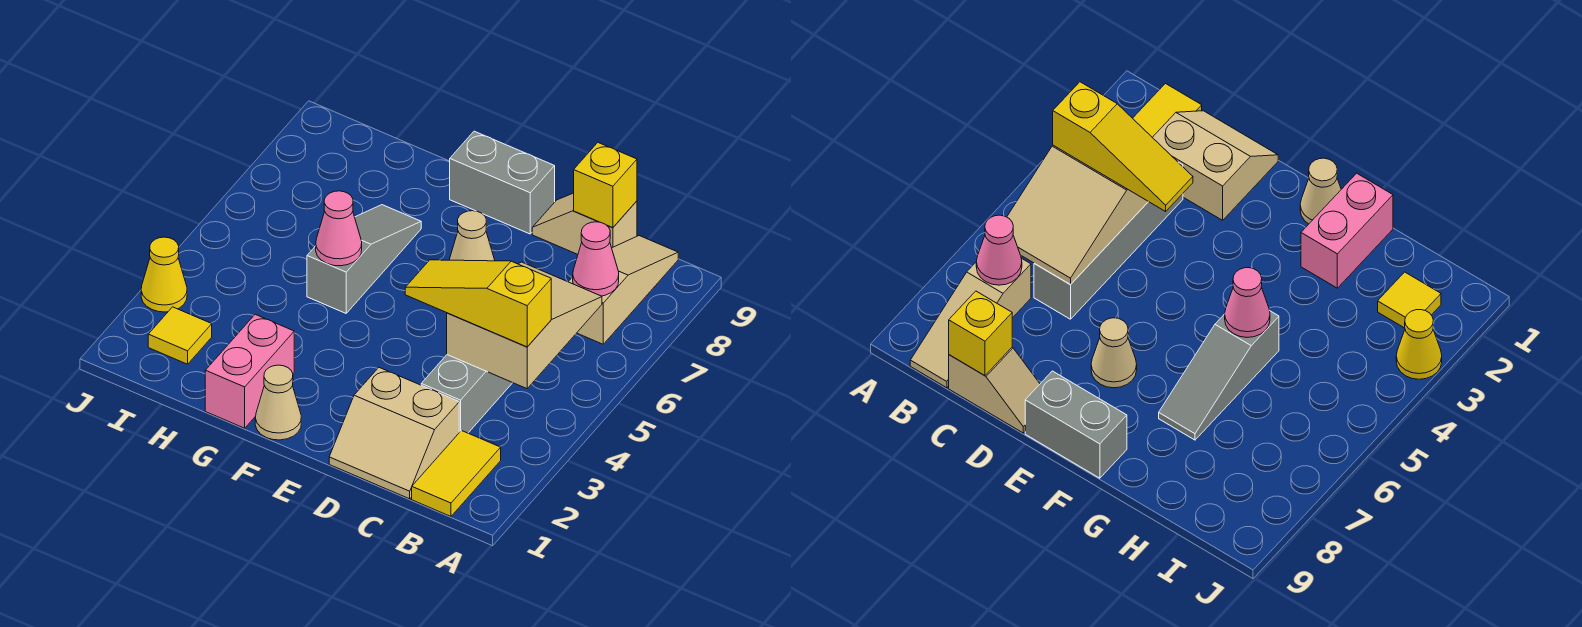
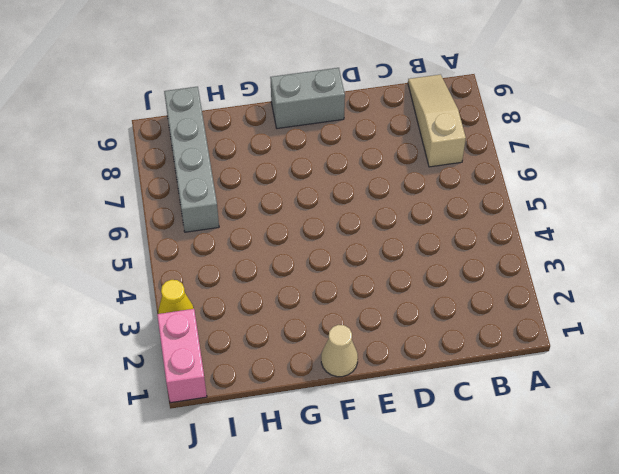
grey 1x4 brick [164,87,219,232] -> grey 1x4 brick moved to [421,355,512,433]
pink 1x2 brick [157,309,207,403] -> pink 1x2 brick moved to [205,314,294,428]
none -> yellow 1x2 tile [412,431,501,516]
none -> tan 2x2 slope [329,368,459,499]
none -> tan 1x2 slope [532,193,637,254]

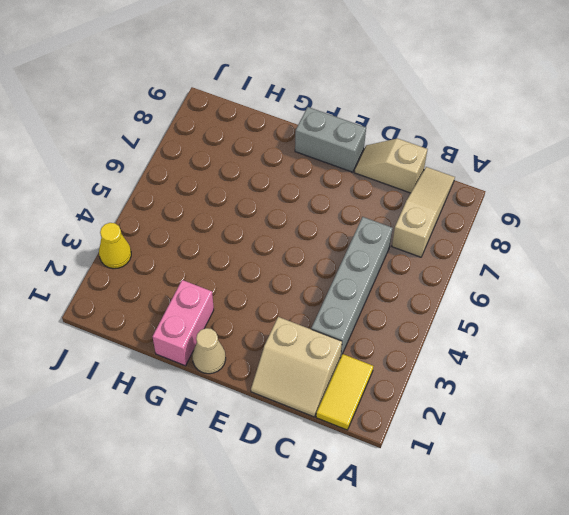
none -> tan 1x1 cone [450,211,495,261]
none -> grey 1x3 slope [307,205,421,313]
none -> yellow 1x1 tile [148,307,212,364]

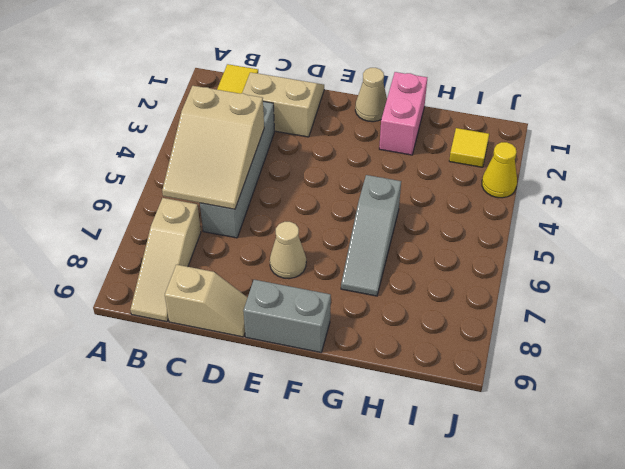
none -> pink 1x1 cone [573,222,619,296]
none -> yellow 1x1 brick [574,143,637,228]
none -> pink 1x1 cone [316,191,362,266]

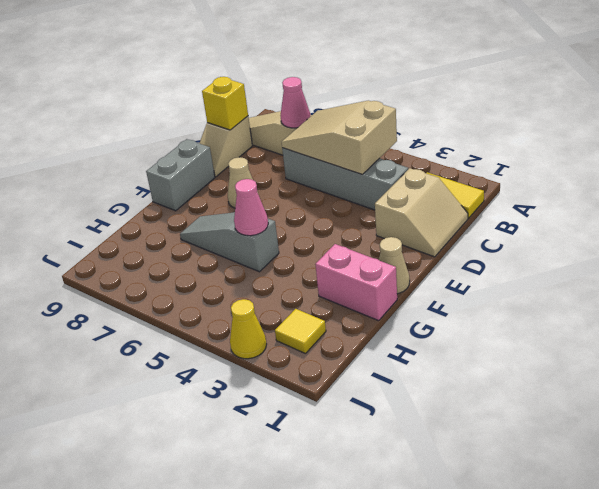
none -> yellow 1x3 slope [405,260,551,347]

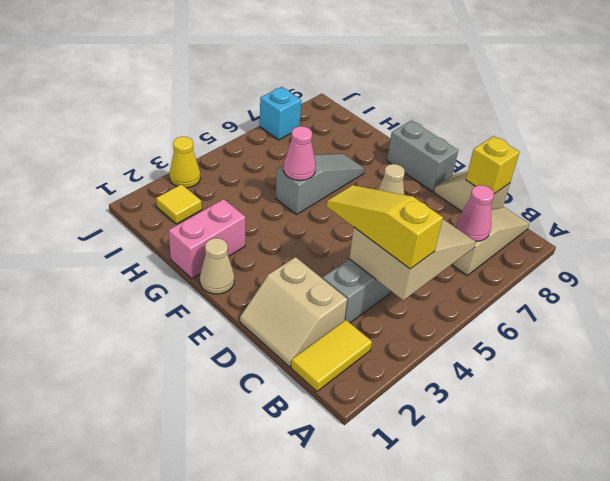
cyan 1x1 brick [260,87,301,140] -> none

